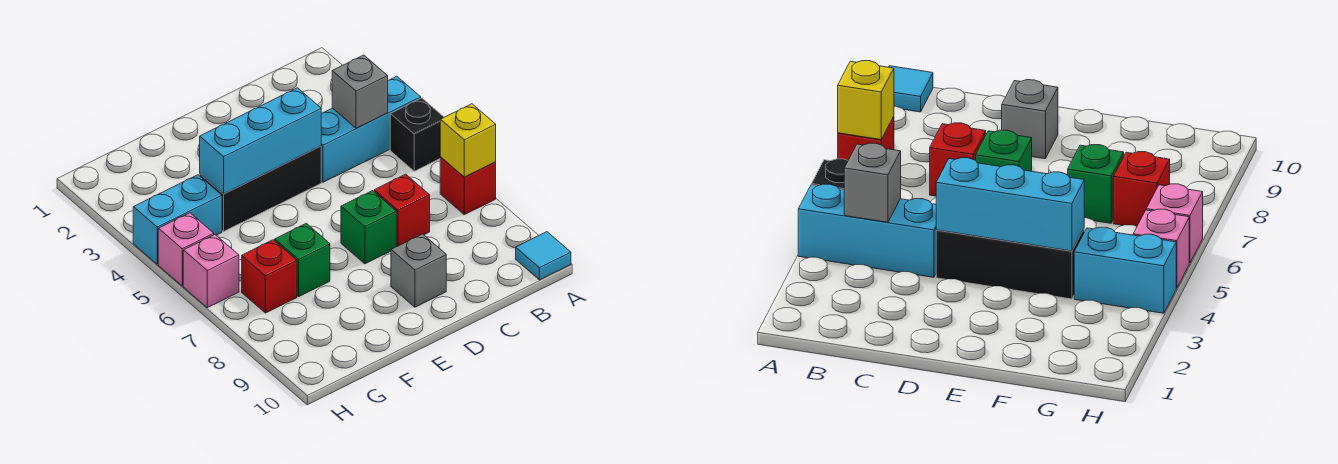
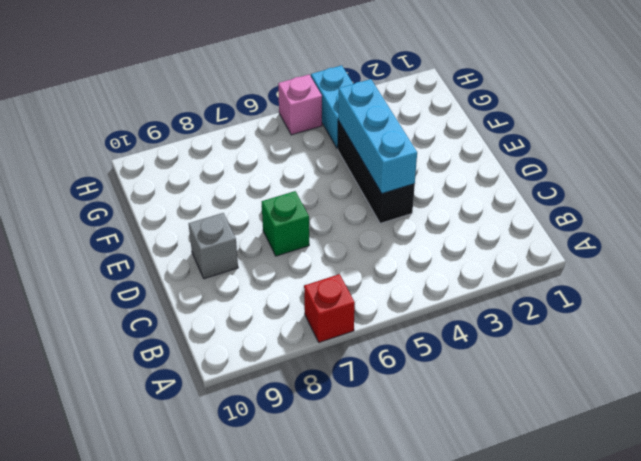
none -> cyan 1x3 brick [321,76,421,182]
none -> black 1x1 brick [390,98,444,171]
none -> cyan 1x1 tile [516,232,571,280]

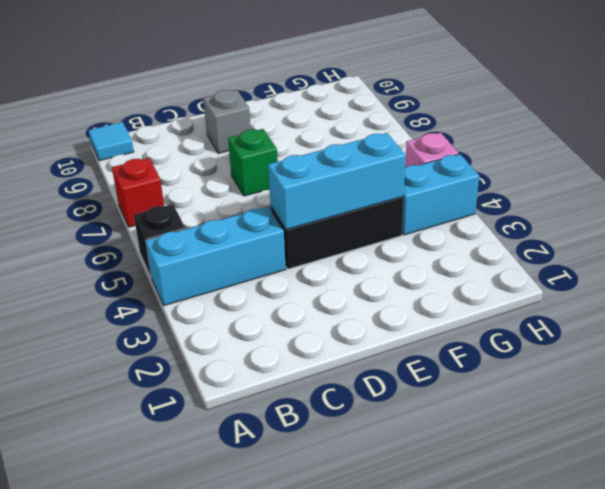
none -> red 1x1 brick [374,174,430,247]
none -> green 1x1 brick [275,223,330,296]
none -> red 1x1 brick [242,240,297,313]

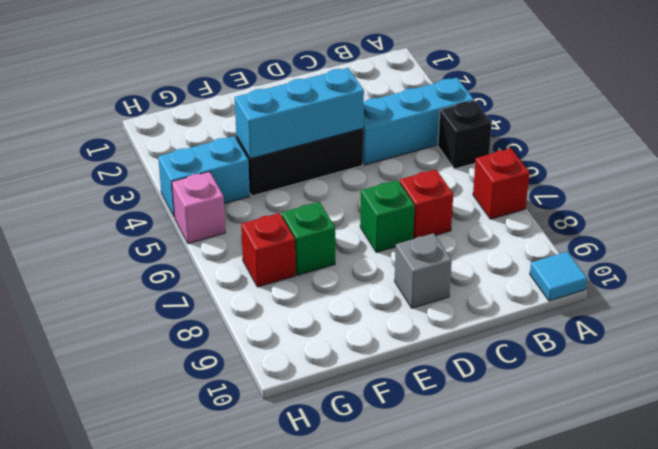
none -> pink 1x1 brick [183,235,239,308]
none -> yellow 1x1 brick [440,104,496,177]
none -> grey 1x1 brick [332,55,388,128]

